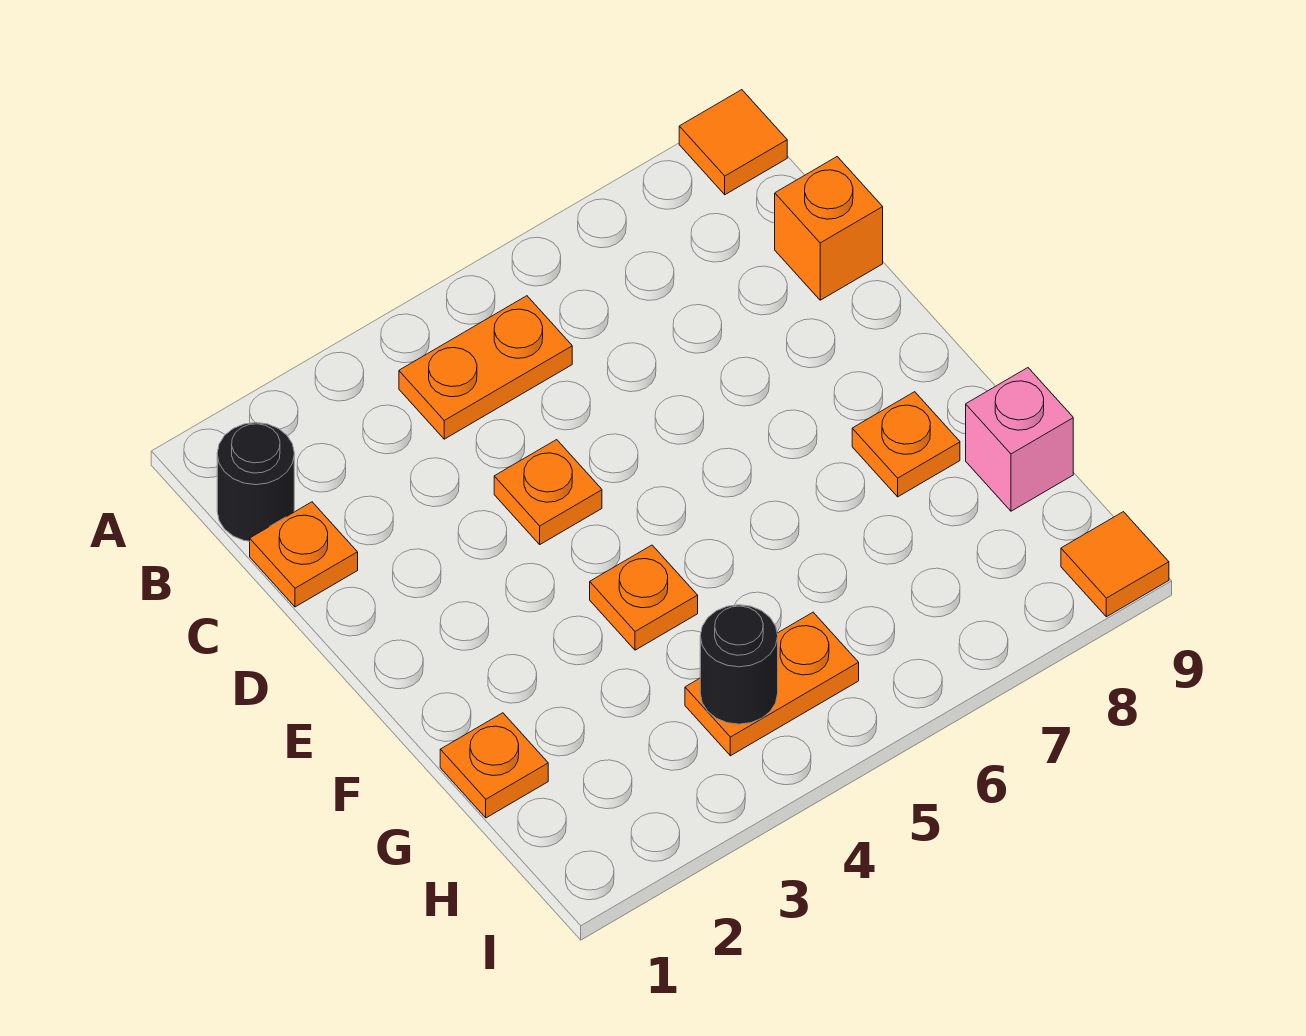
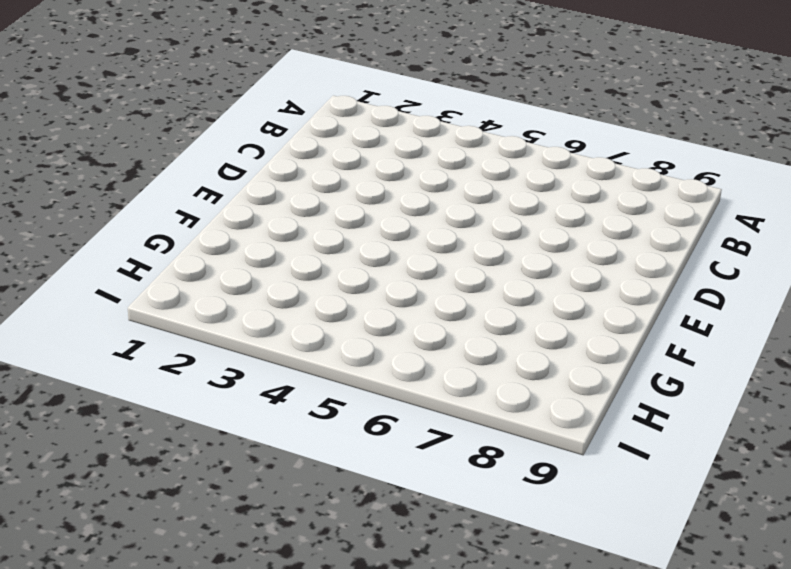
none -> orange 1x1 tile [679,90,787,195]
none -> black 1x1 round brick [217,423,294,541]
none -> orange 1x2 plate [399,296,572,439]

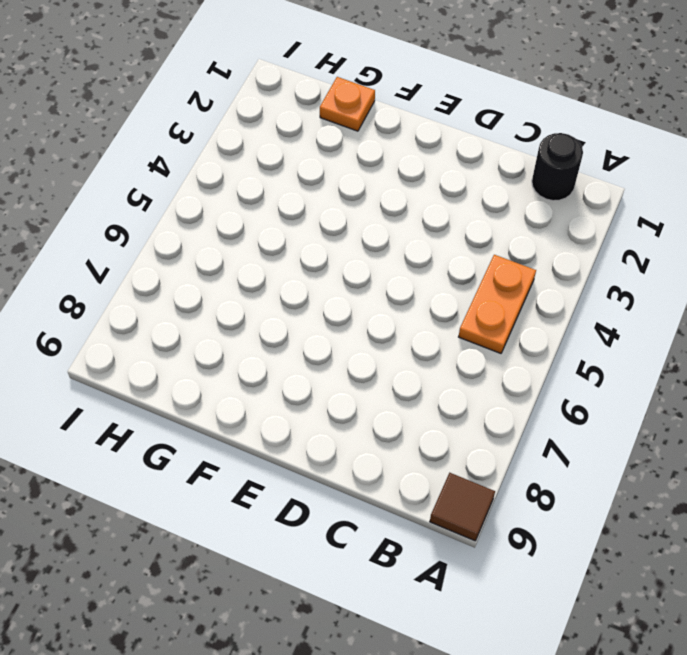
brown 1x1 tile [430,473,495,541] -> orange 1x1 tile [679,90,787,195]
none -> orange 1x1 plate [250,502,358,607]
none -> orange 1x1 brick [775,157,883,300]
none -> orange 1x1 plate [494,440,602,544]

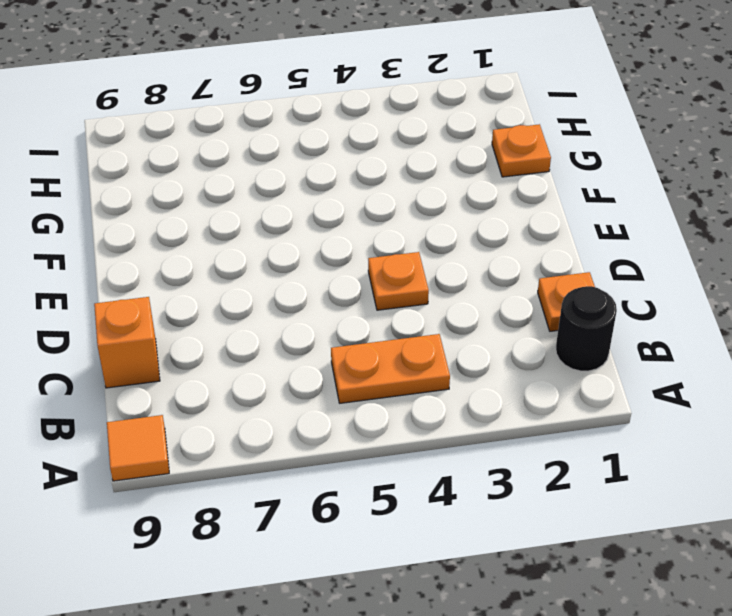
none -> orange 1x1 plate [590,545,698,650]
none -> orange 1x1 plate [852,392,960,497]
none -> pink 1x1 brick [966,368,1073,511]

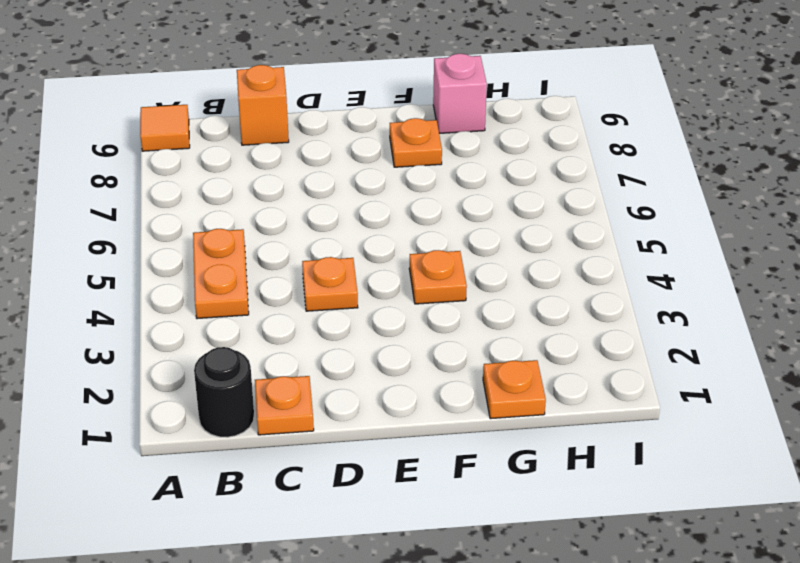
none -> orange 1x2 plate [685,612,859,756]
none -> orange 1x1 tile [1061,512,1169,617]
none -> black 1x1 round brick [700,605,778,724]

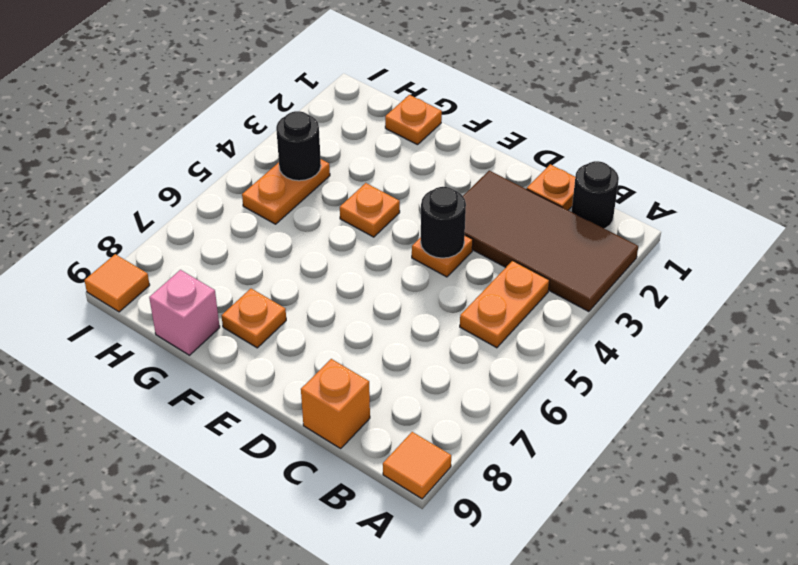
brown 2x4 tile [463,171,638,312] -> none
black 1x1 round brick [421,187,466,258] -> none

